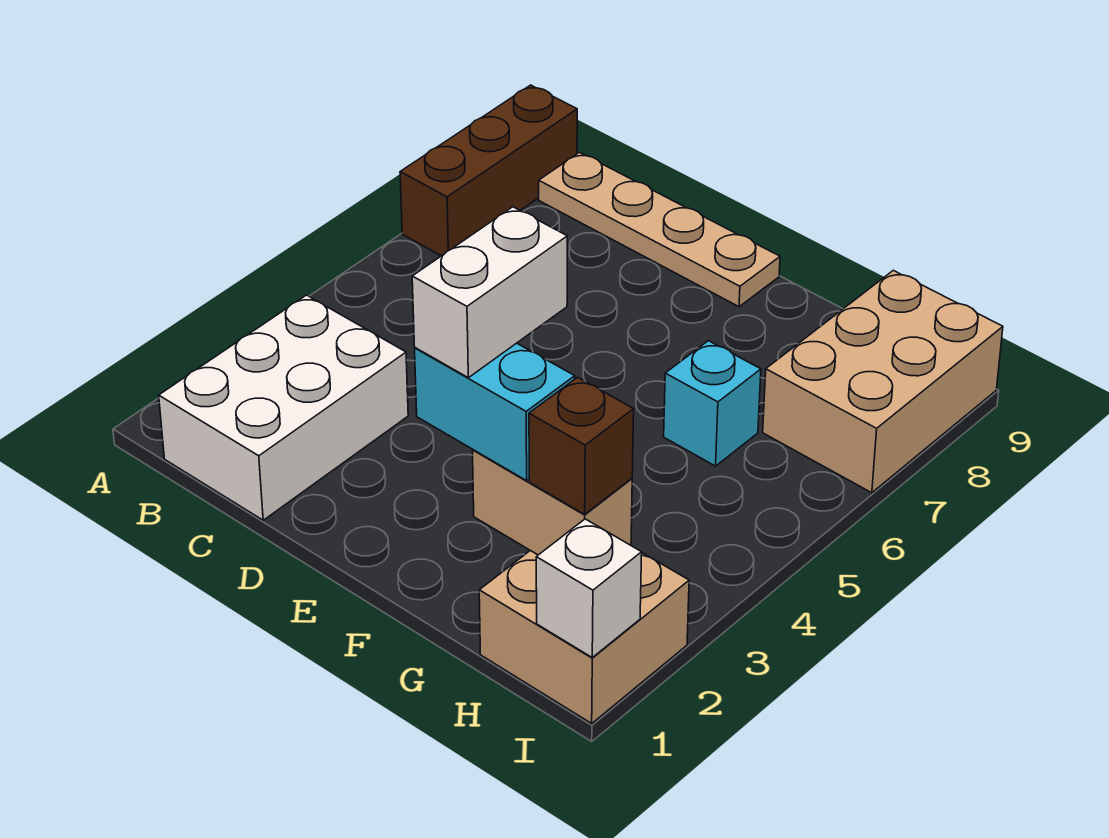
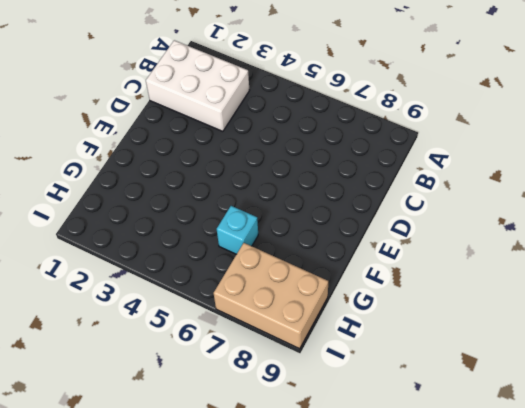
none -> brown 1x3 brick [400,85,577,256]
none -> tan 1x4 plate [539,152,780,307]

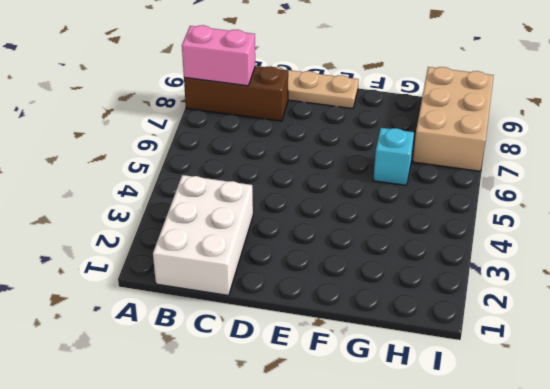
brown 1x3 brick [184,66,288,121] -> brown 1x3 brick turned to [400,85,577,256]
pink 1x2 brick [182,25,255,86] -> none
none -> tan 2x2 brick [479,551,689,723]
none -> tan 1x2 brick [473,450,632,555]

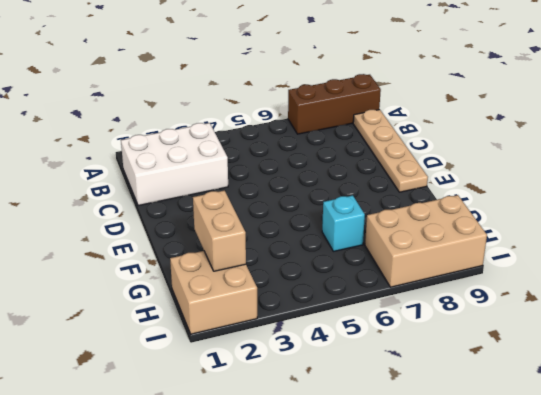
none -> white 1x1 brick [536,519,642,657]
none -> cyan 1x2 brick [415,343,575,481]

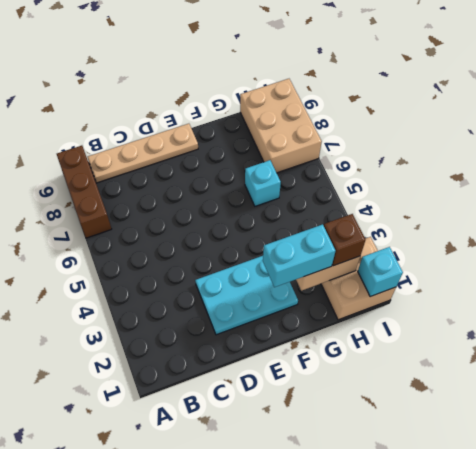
cyan 2x3 plate [195,256,298,335] -> none
cyan 1x1 brick [358,247,403,297] -> white 1x1 brick [536,519,642,657]
none -> white 2x3 brick [159,295,408,520]
none -> white 1x2 brick [412,207,567,378]

